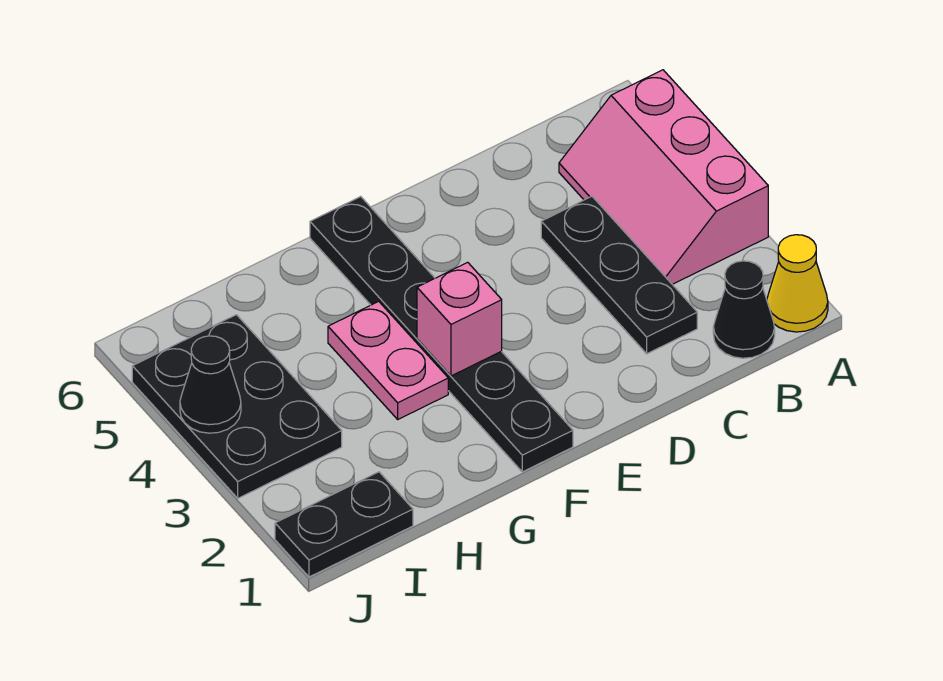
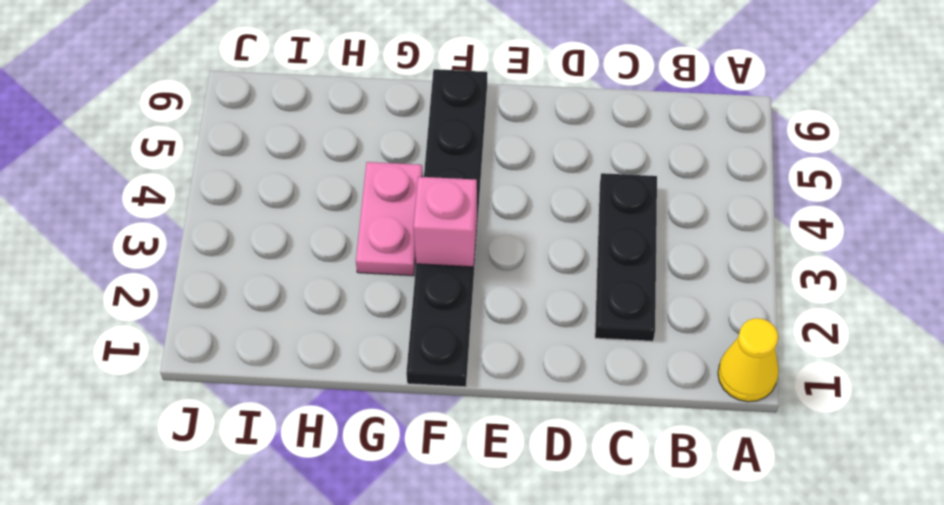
none -> pink 2x3 slope [559,70,768,284]
none -> black 1x1 cone [713,261,775,358]

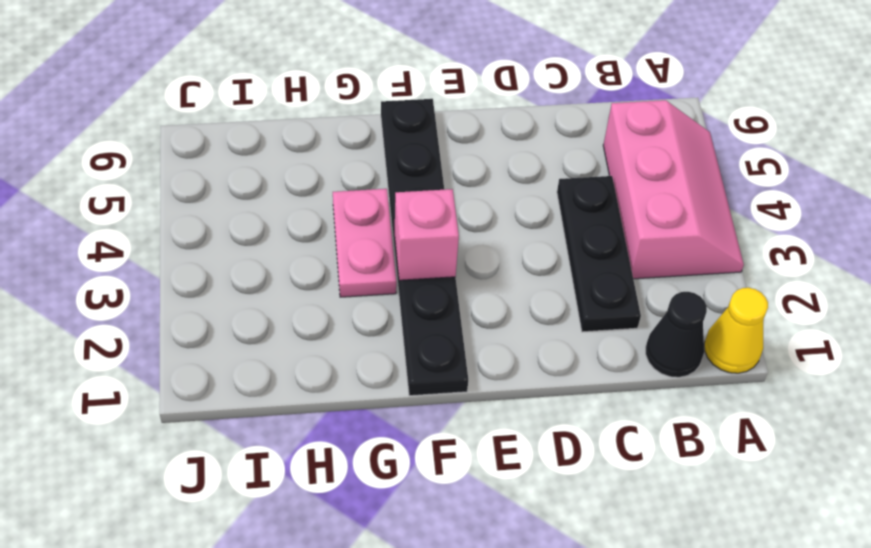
pink 2x3 slope [603,100,744,279] -> pink 2x3 slope turned to [559,70,768,284]
none -> black 1x2 plate [275,472,413,577]
none -> black 2x3 plate [132,315,342,498]

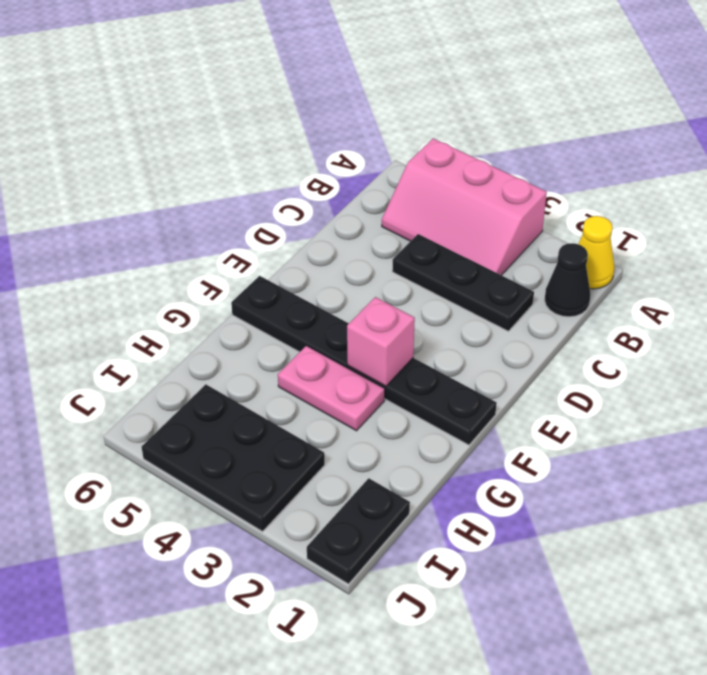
none -> black 1x1 cone [180,336,241,433]

